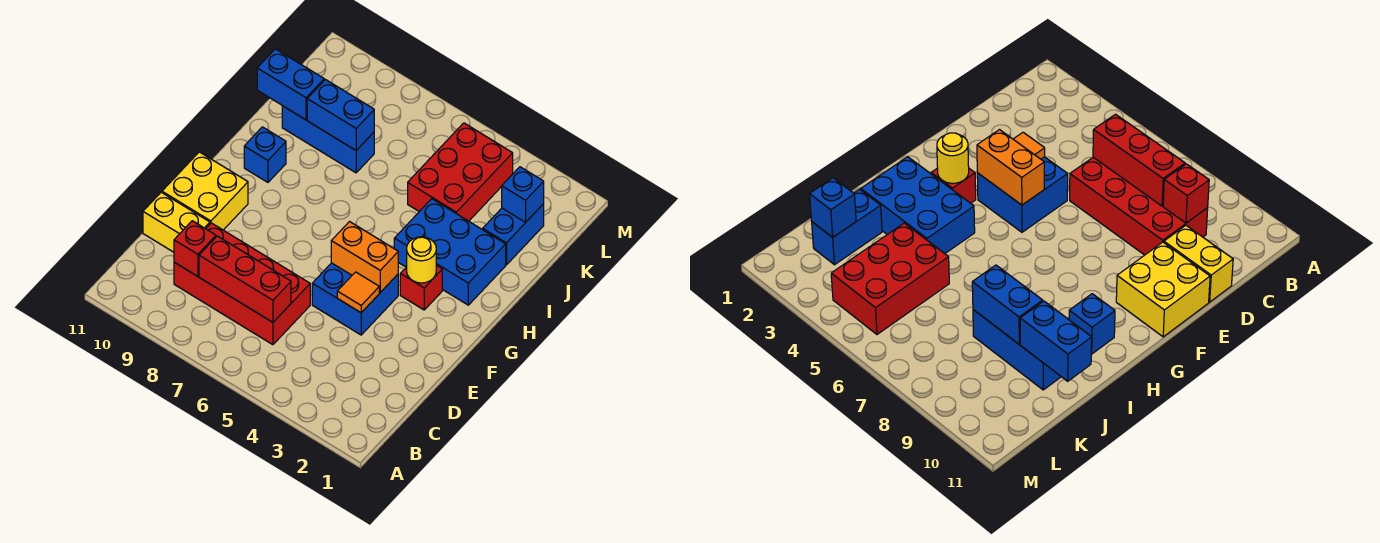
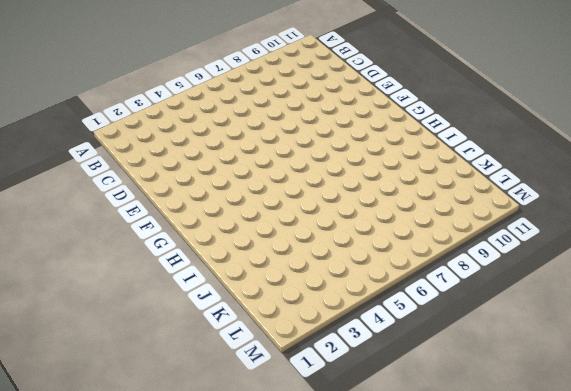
none -> red 2x4 brick [174,223,310,345]
none -> yellow 1x2 brick [143,192,210,252]
none -> blue 2x2 brick [312,263,398,335]

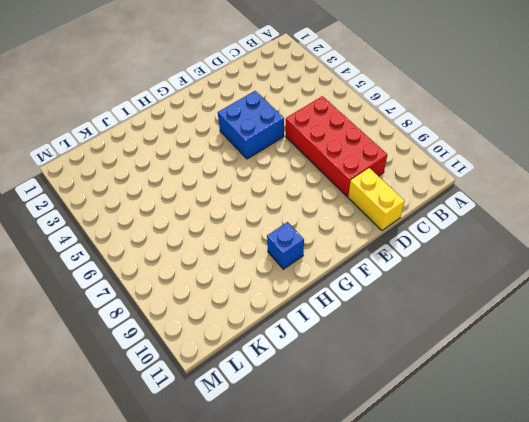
none -> yellow 2x2 brick [162,152,248,230]
none -> red 1x1 brick [400,265,442,310]
none -> blue 2x3 brick [394,199,506,305]

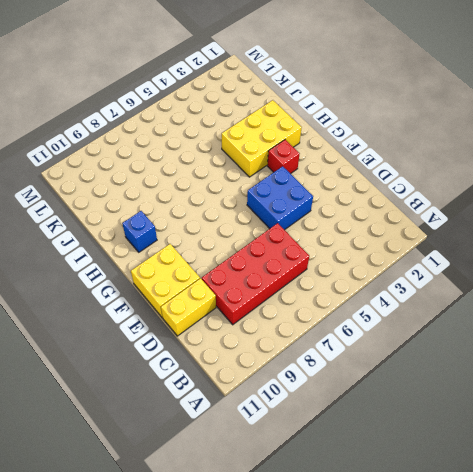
yellow 2x3 brick [222,100,302,177] -> blue 2x3 brick [394,199,506,305]
none -> blue 1x2 brick [483,204,544,265]
none -> red 2x3 brick [408,123,513,221]
none -> blue 1x3 brick [282,106,374,173]

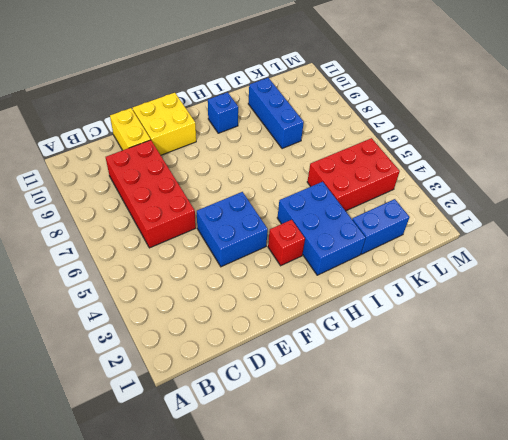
none -> red 1x3 brick [199,236,291,322]
none -> red 1x1 brick [174,221,216,276]
none -> orange 1x1 tile [337,272,379,313]

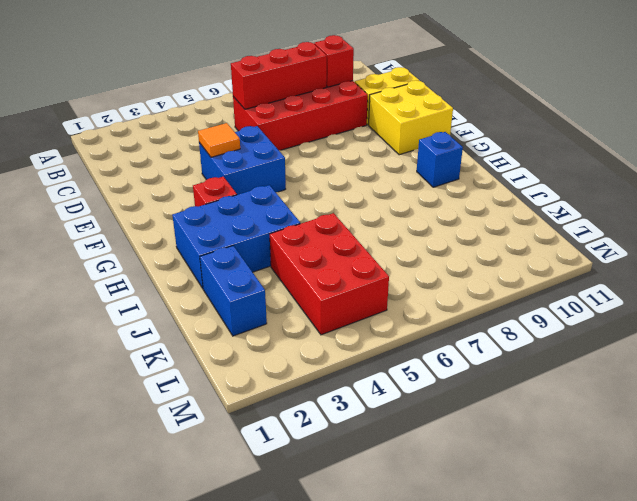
none -> blue 1x3 brick [282,106,374,173]
none -> orange 1x2 brick [331,222,398,292]
none -> yellow 1x1 round brick [407,237,436,283]

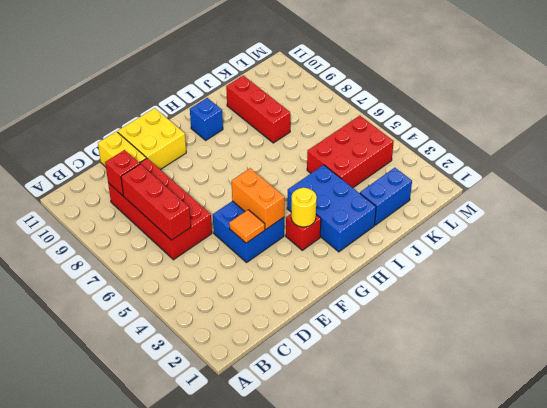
red 1x3 brick [226,75,290,143] -> blue 1x3 brick [282,106,374,173]
none -> blue 1x2 brick [307,80,374,150]
none -> blue 1x2 brick [257,49,324,120]
none -> blue 1x1 brick [502,167,544,222]

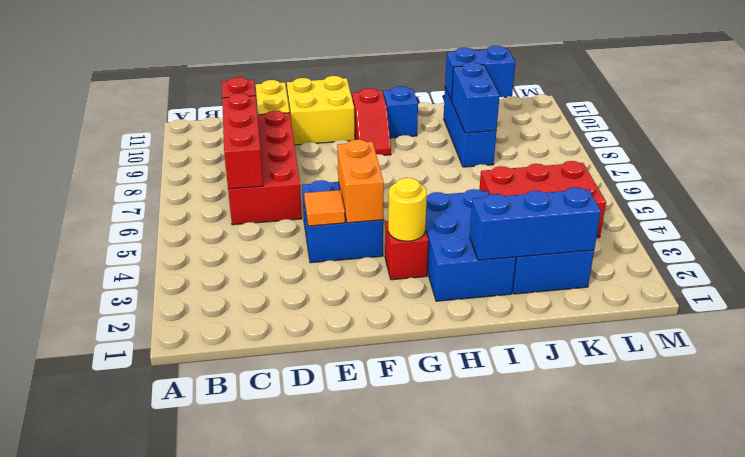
red 1x2 slope [352,88,391,155] -> none
blue 1x3 brick [470,187,601,260] -> blue 1x1 brick [502,167,544,222]
blue 1x2 brick [445,46,515,100] -> blue 1x2 brick turned to [257,49,324,120]

